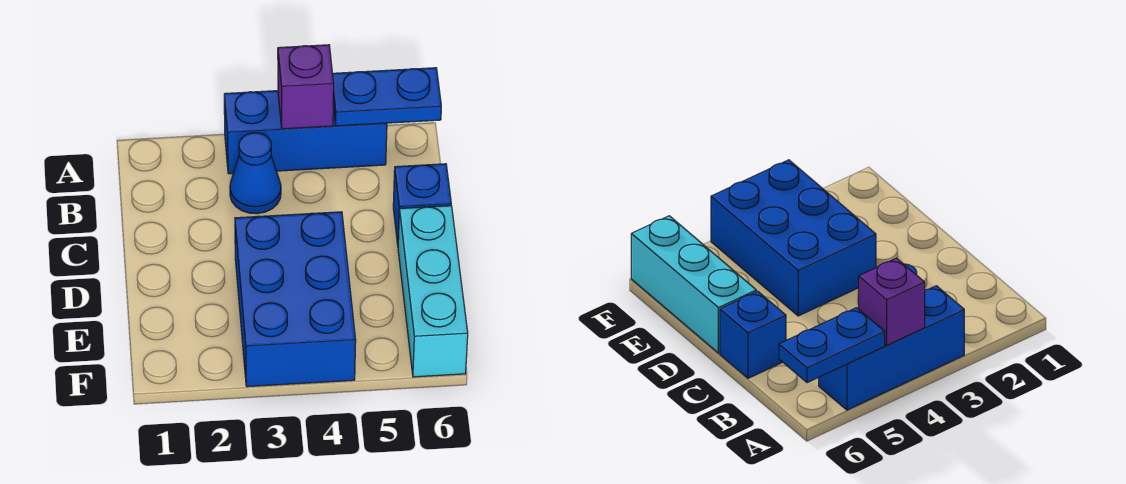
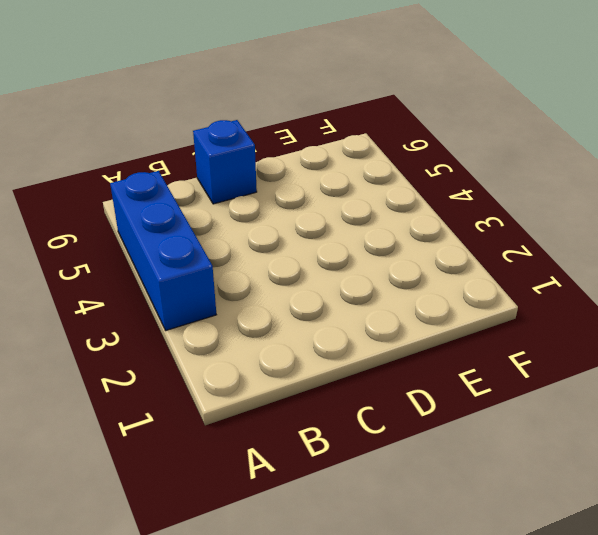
none -> blue 1x1 cone [230,133,281,214]
none -> blue 2x3 brick [235,212,356,387]

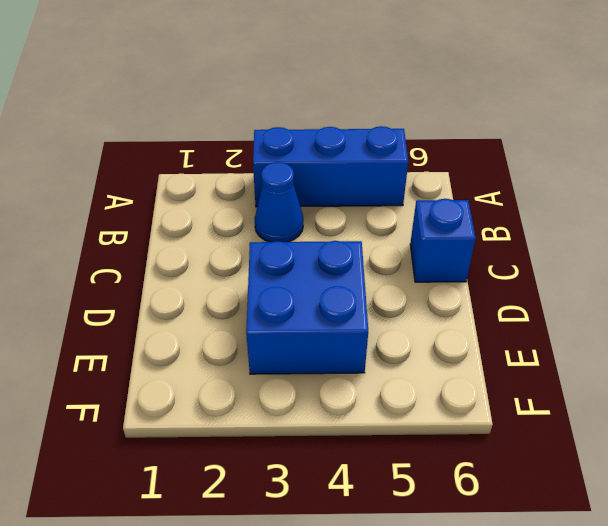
blue 2x2 brick [246,241,368,374] -> blue 2x3 brick [235,212,356,387]
none -> cyan 1x3 brick [398,206,468,377]
none -> purple 1x1 brick [278,45,334,129]

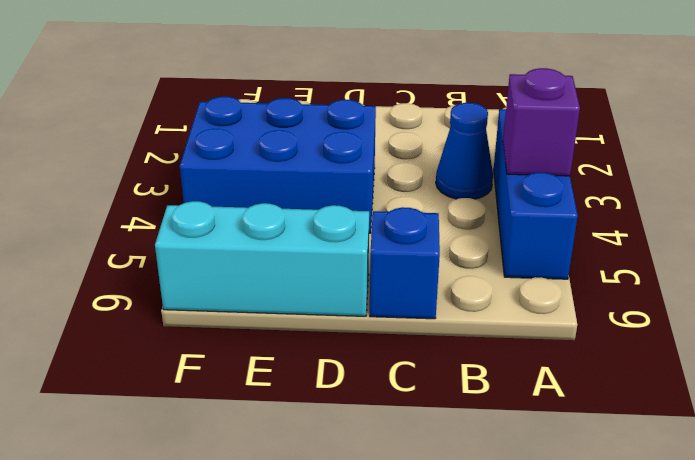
none -> blue 1x2 plate [333,68,441,126]

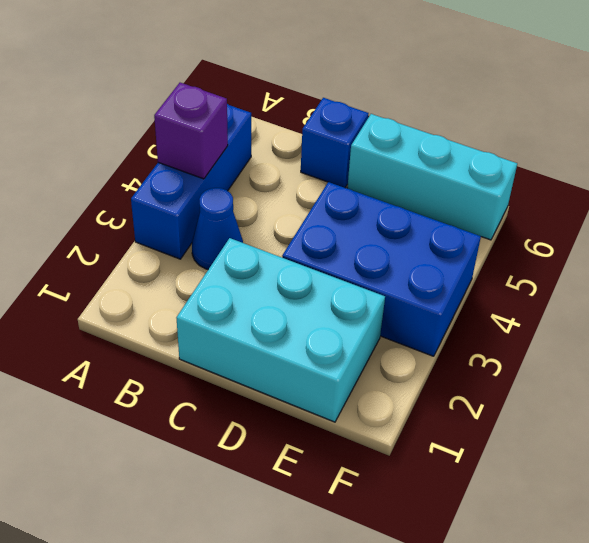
cyan 2x3 brick [177,238,385,422] -> none
none -> blue 1x2 plate [333,68,441,126]

